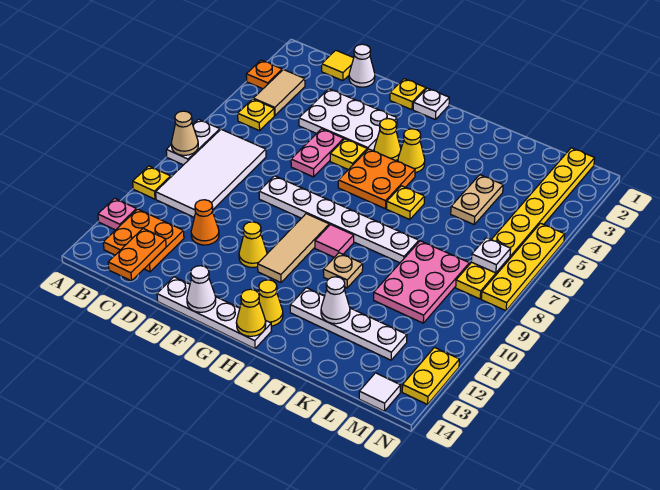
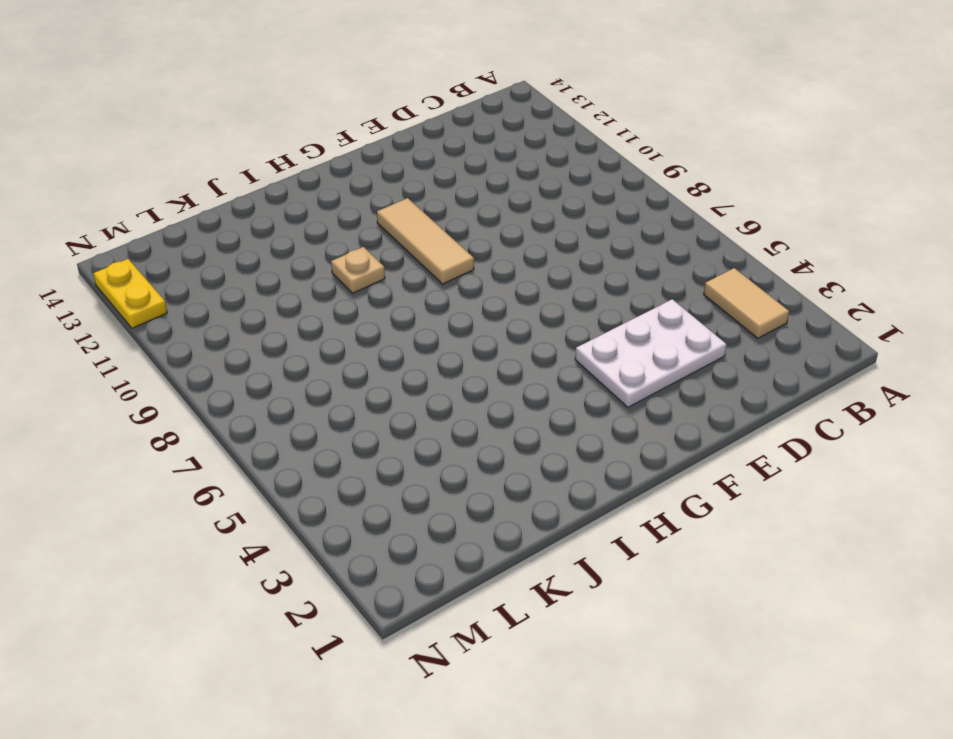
none -> orange 1x1 plate [246,60,282,89]
none -> white 1x2 plate [166,119,220,165]
none -> yellow 1x1 plate [133,166,171,199]
none -> pink 1x1 plate [98,198,137,230]

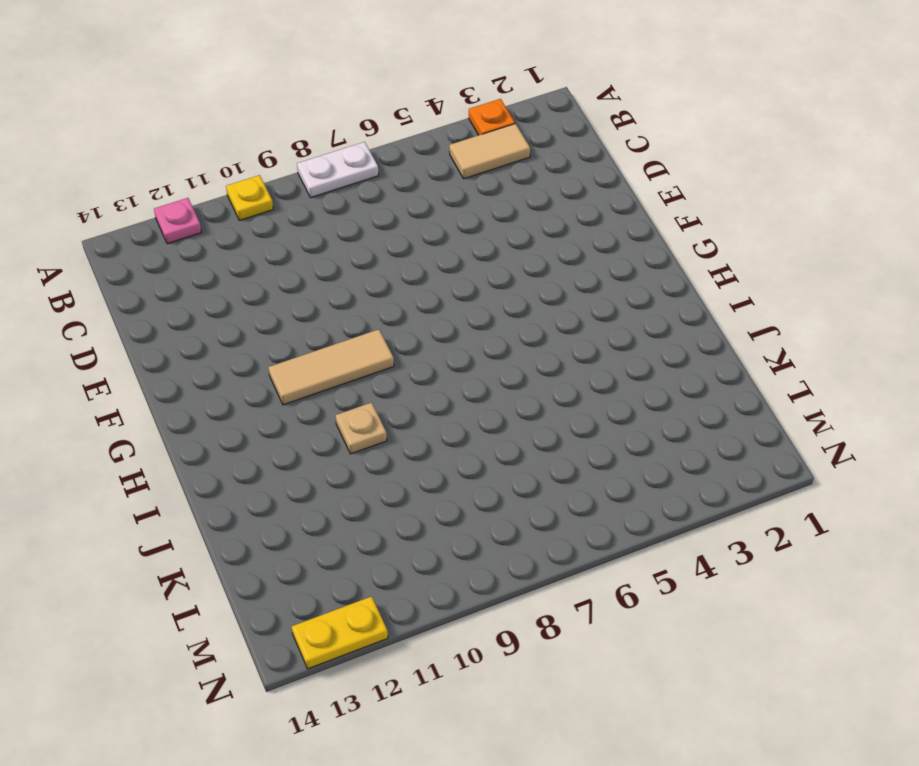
none -> yellow 1x1 plate [238,99,274,131]
none -> white 2x4 tile [156,129,266,217]
none -> orange 2x2 plate [103,209,184,272]
none -> yellow 1x1 tile [322,50,354,81]

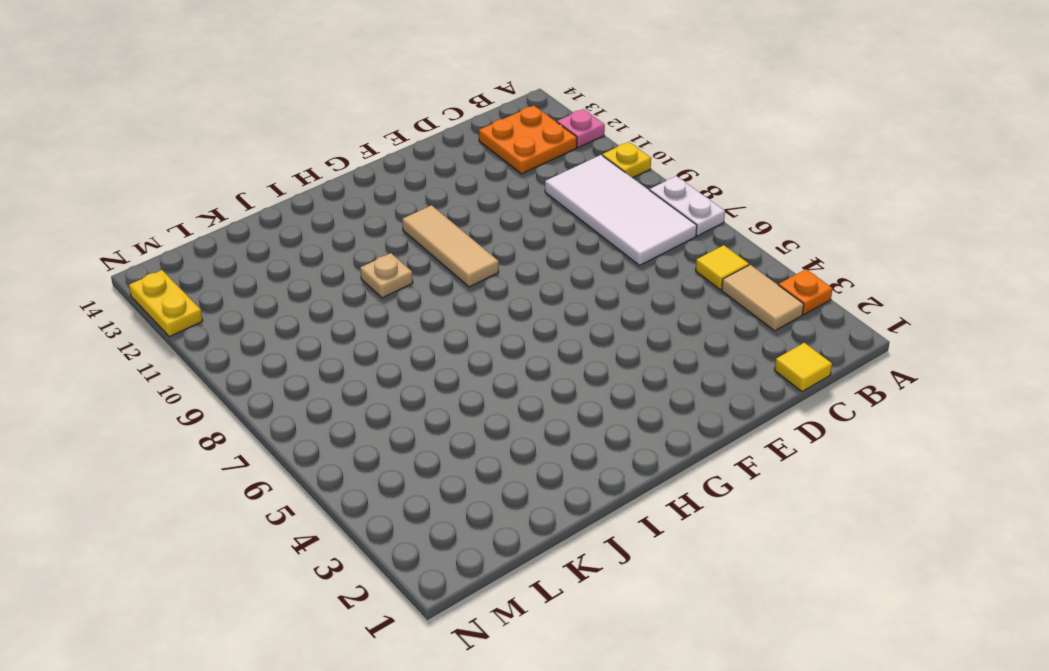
yellow 1x1 tile [695,245,749,290] -> yellow 1x1 plate [238,99,274,131]
none -> white 1x1 cone [349,44,375,87]
none -> white 2x3 plate [299,89,397,151]
none -> orange 1x1 cone [191,200,219,245]
none -> pink 1x2 plate [291,129,344,177]

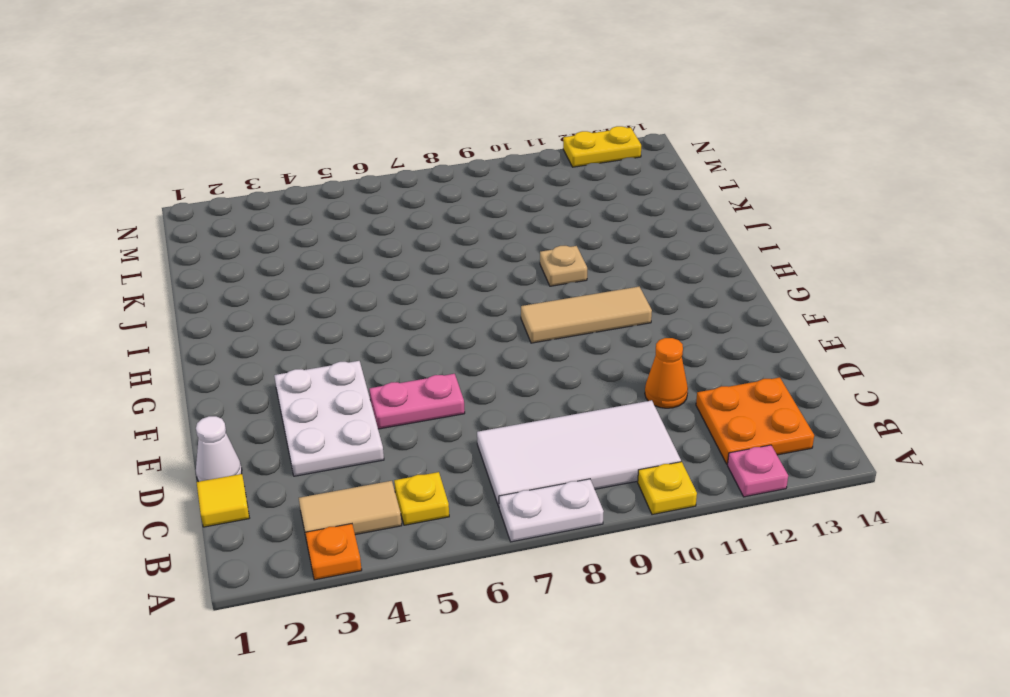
none -> white 1x6 plate [259,176,419,263]
none -> white 1x4 plate [157,277,271,349]
none -> yellow 1x1 plate [390,79,426,110]
none -> yellow 1x1 plate [330,139,367,170]

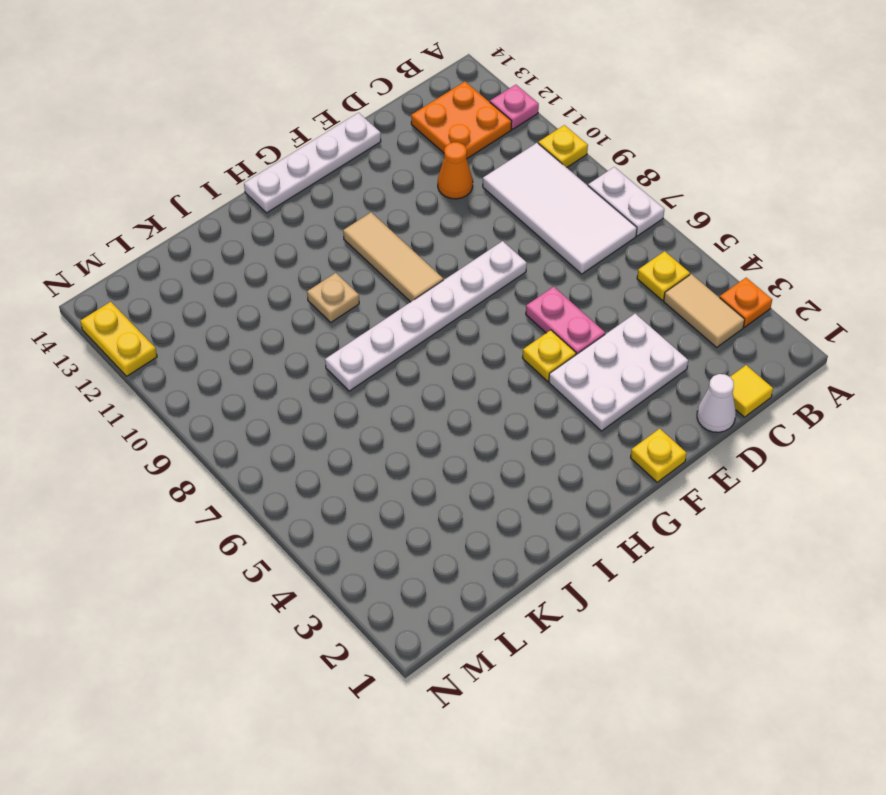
none -> yellow 1x1 cone [239,222,267,268]
none -> white 1x1 plate [413,88,449,120]
none -> yellow 1x1 cone [374,119,401,161]
none -> orange 2x2 plate [338,149,415,209]

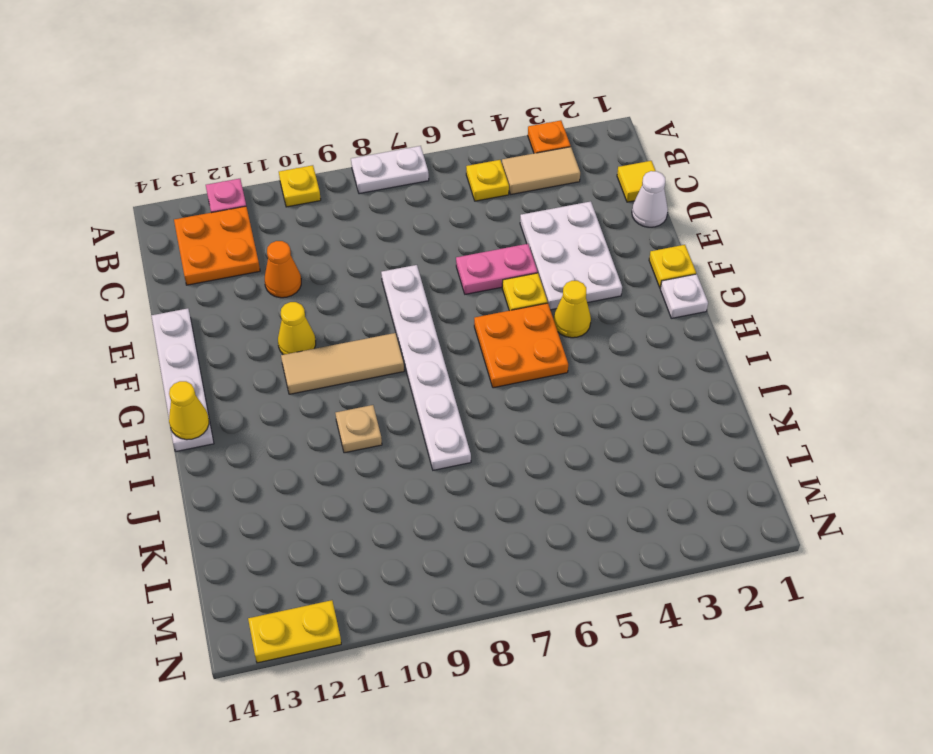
none -> white 2x4 tile [156,129,266,217]
none -> yellow 1x1 cone [398,129,425,173]
none -> pink 1x1 tile [315,225,354,257]
none -> yellow 1x1 cone [259,280,283,326]

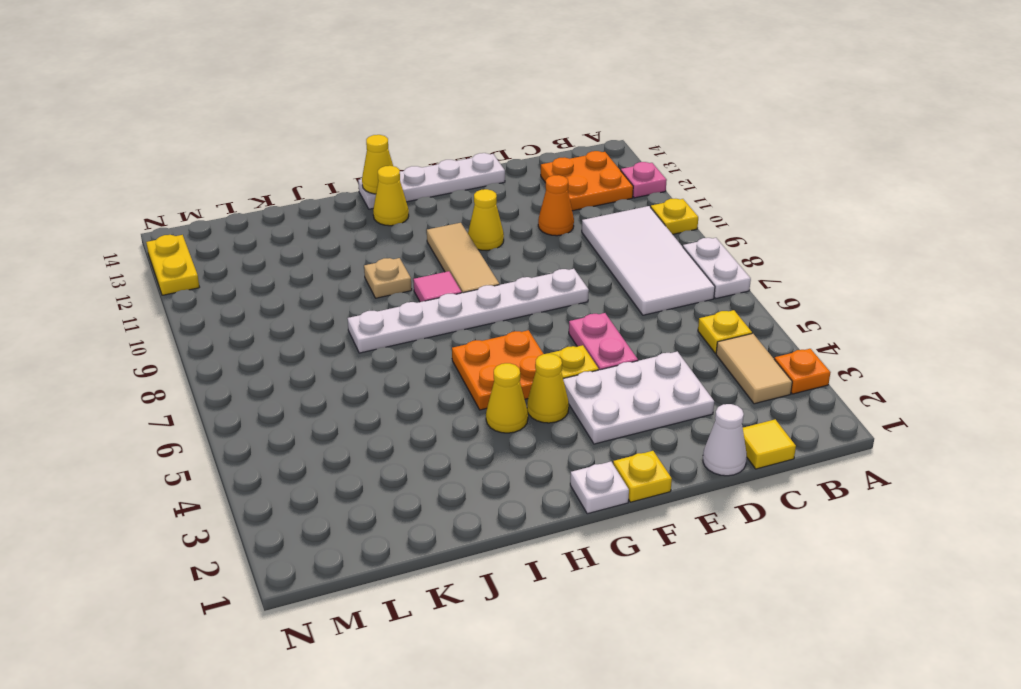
none -> yellow 1x1 plate [387,186,425,220]
none -> white 1x4 plate [290,288,407,360]
none -> tan 1x2 plate [451,175,503,224]
none -> pink 2x3 plate [374,241,469,323]

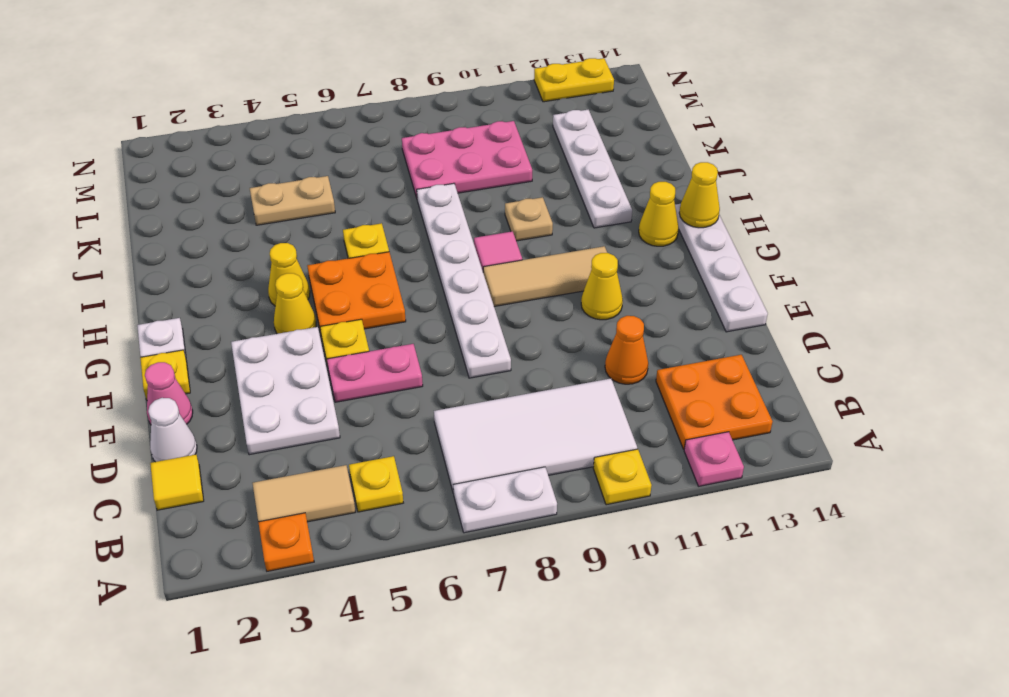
pink 1x1 cone [145,362,193,424] -> none
none -> yellow 1x8 plate [456,148,595,299]
none -> white 1x1 tile [359,373,401,411]
none -> yellow 1x4 plate [481,223,565,311]
none -> tan 1x1 cone [171,111,198,155]

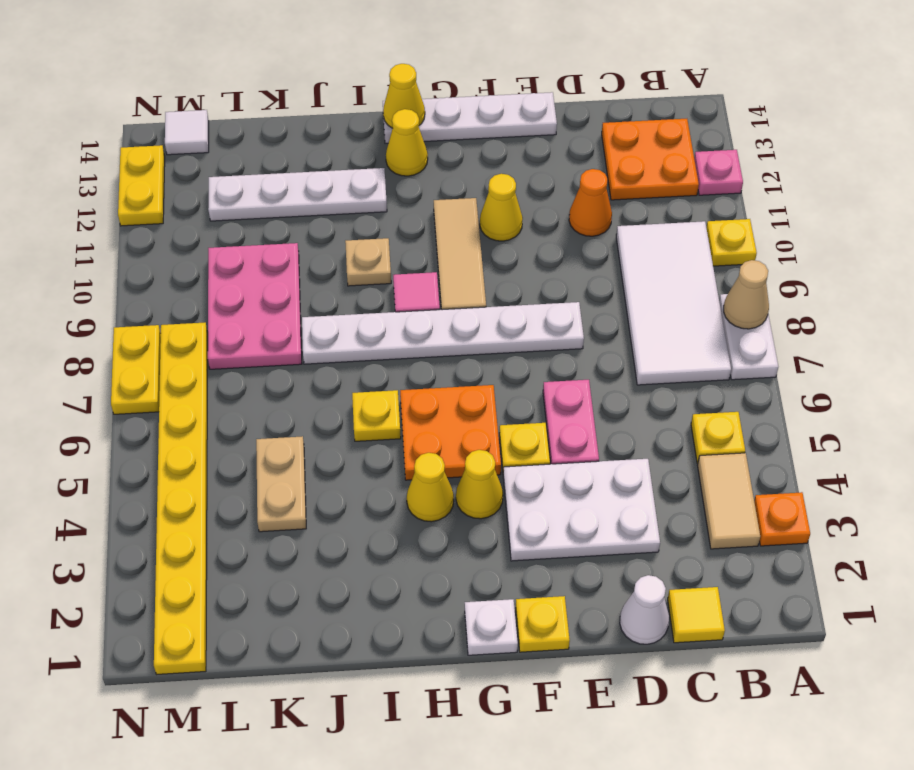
yellow 1x2 plate [111,325,161,414] -> yellow 1x4 plate [481,223,565,311]
none -> orange 1x2 plate [108,229,166,281]
none -> white 1x1 cone [187,266,216,312]
none -> white 1x1 cone [321,277,350,324]
none -> white 1x1 plate [471,238,511,273]

